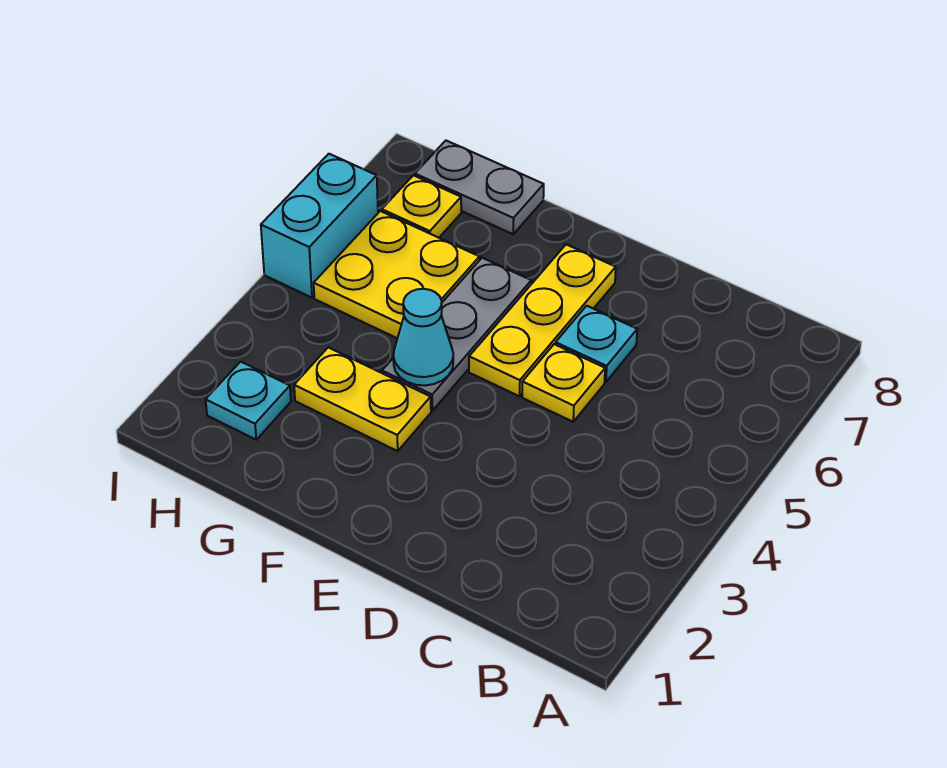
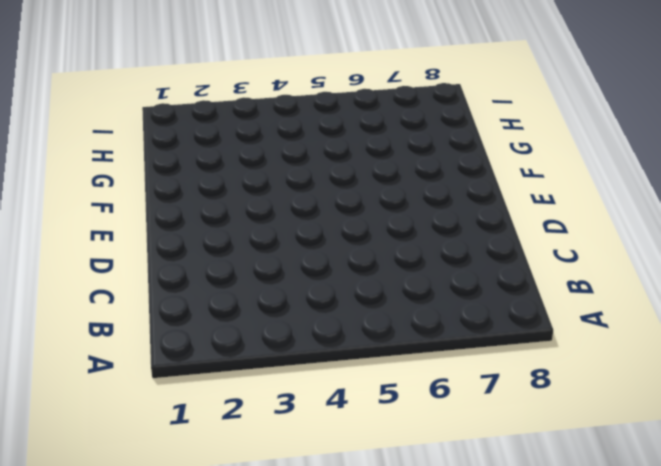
none -> yellow 1x1 plate [522,344,605,422]
none -> cyan 1x1 plate [556,306,637,382]

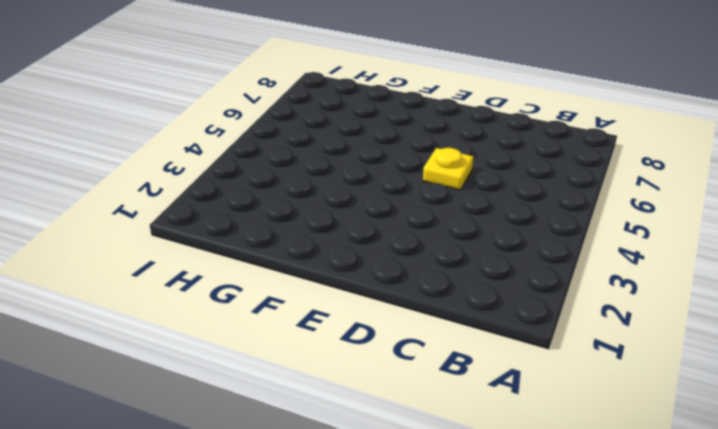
none -> cyan 1x1 plate [556,306,637,382]
none -> yellow 1x3 plate [469,244,616,396]

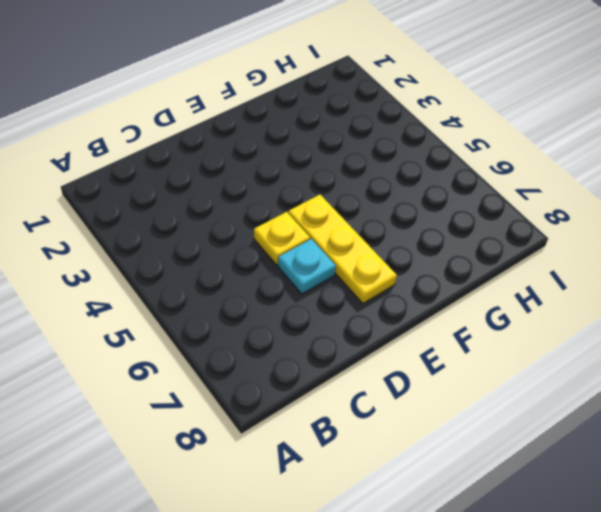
none -> yellow 1x2 plate [294,347,431,451]
none -> grey 1x3 plate [382,258,531,411]

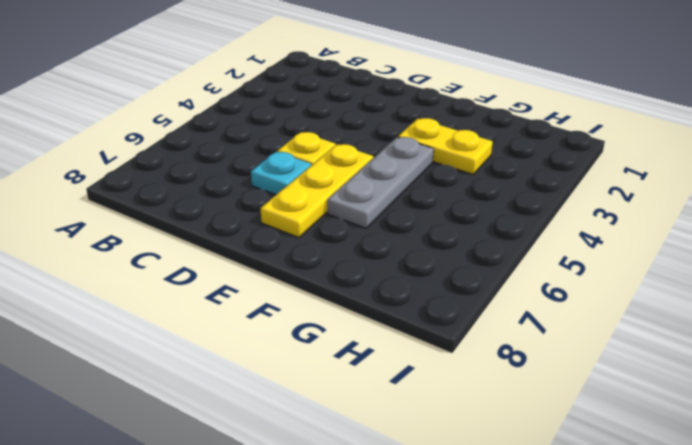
none -> yellow 2x2 plate [314,211,480,338]
none -> grey 1x2 plate [415,141,544,234]

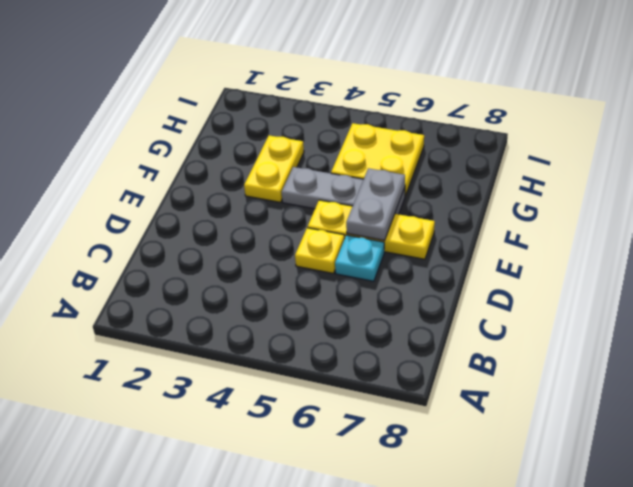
grey 1x2 plate [346,168,405,240] -> grey 1x2 plate moved to [415,141,544,234]
none -> cyan 1x1 plate [206,362,291,440]
none -> yellow 1x1 plate [382,175,461,238]

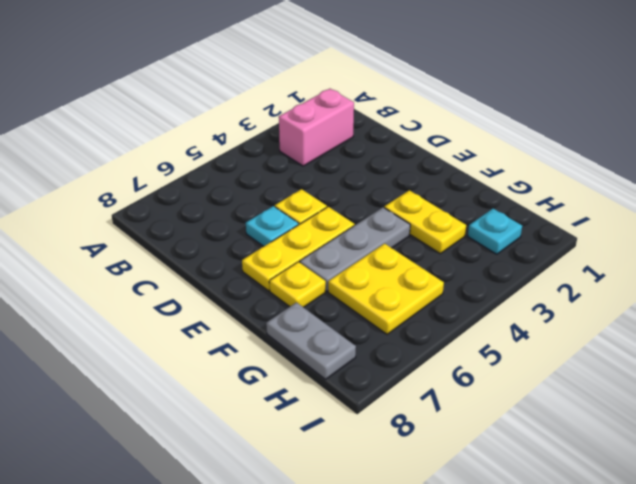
pink 1x2 brick [279,89,354,166] -> none
yellow 1x1 plate [269,262,326,307] -> yellow 1x1 plate moved to [382,175,461,238]
none -> cyan 1x2 brick [261,154,378,298]
none -> cyan 1x1 cone [393,289,453,385]

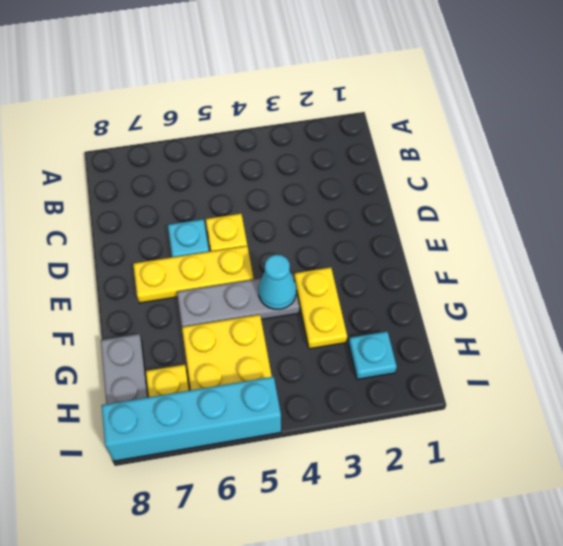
cyan 1x4 brick [102,377,281,461] -> cyan 1x2 brick [261,154,378,298]

